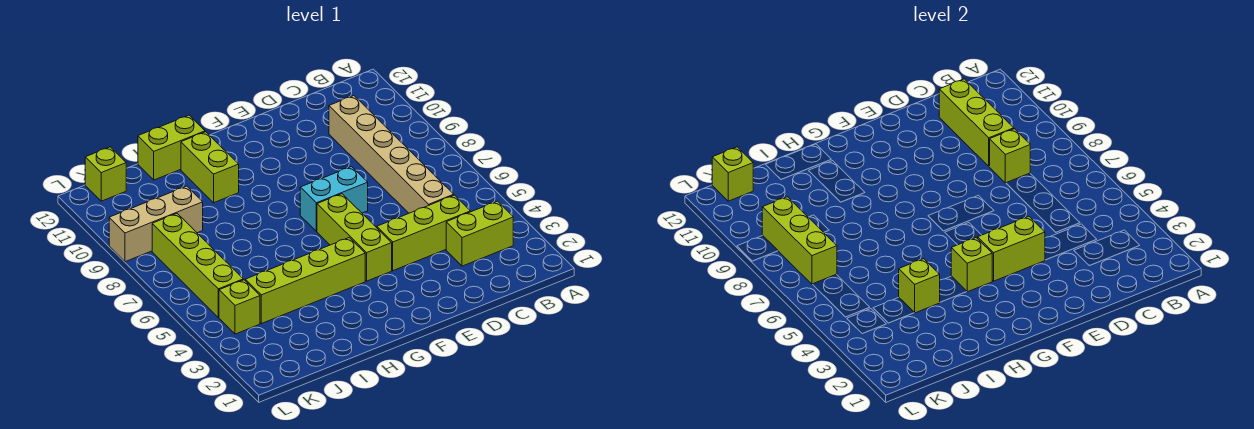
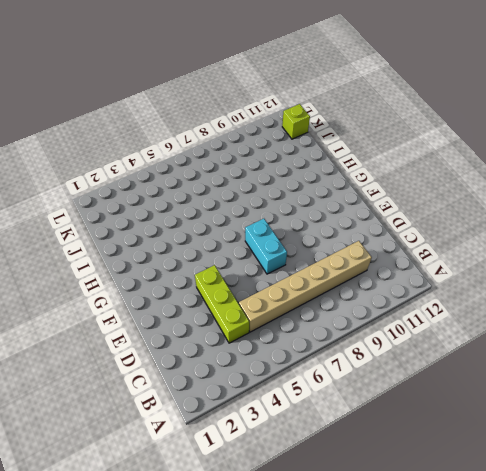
none -> lime 1x2 brick [446,201,513,266]
none -> lime 1x3 brick [317,194,392,281]
none -> lime 1x4 brick [245,238,365,324]

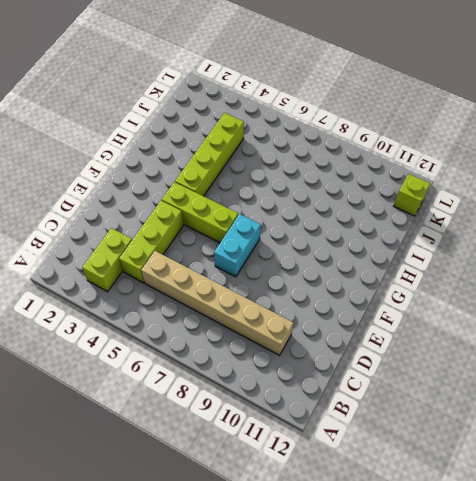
none -> lime 1x2 brick [181,132,239,203]
none -> lime 1x2 brick [138,115,205,180]
none -> tan 1x3 brick [109,186,203,262]

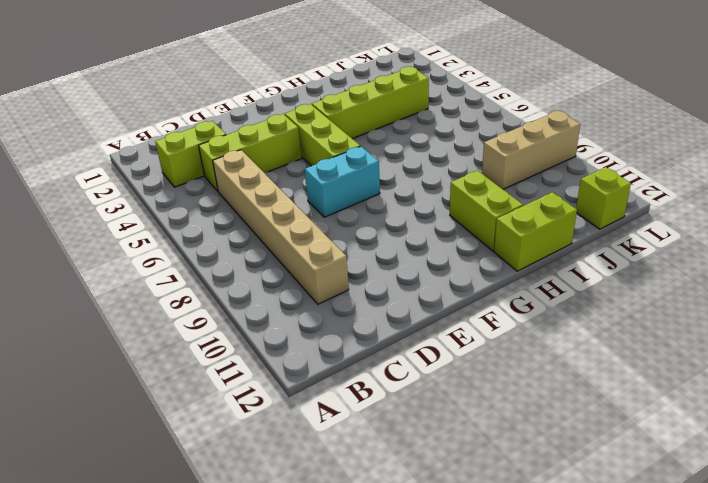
none -> lime 1x1 brick [219,280,260,334]
none -> lime 1x4 brick [152,214,243,317]
none -> lime 1x1 brick [989,129,1030,183]

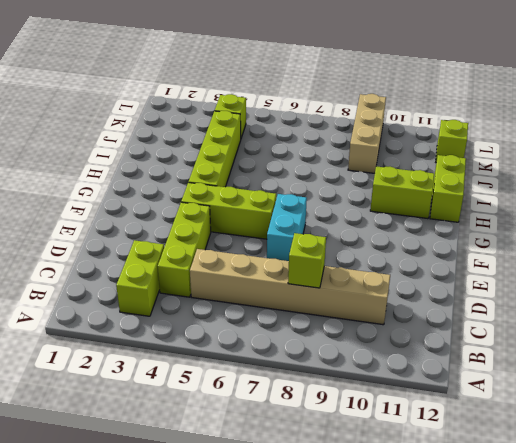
none -> lime 1x4 brick [152,214,243,317]
none -> lime 1x3 brick [939,79,1014,166]
none -> lime 1x2 brick [978,216,1045,281]

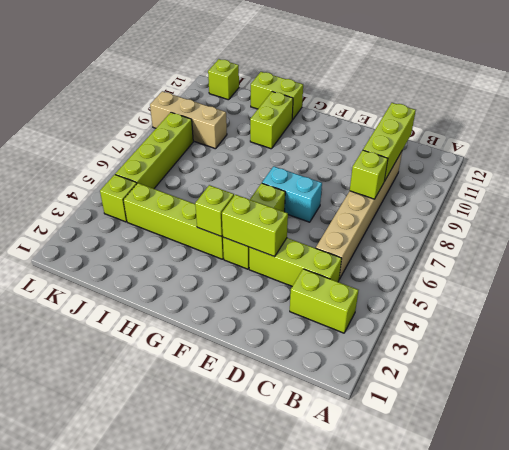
none -> lime 1x1 brick [899,259,940,313]
none -> lime 1x3 brick [762,197,837,284]
none -> lime 1x1 brick [712,147,753,201]

